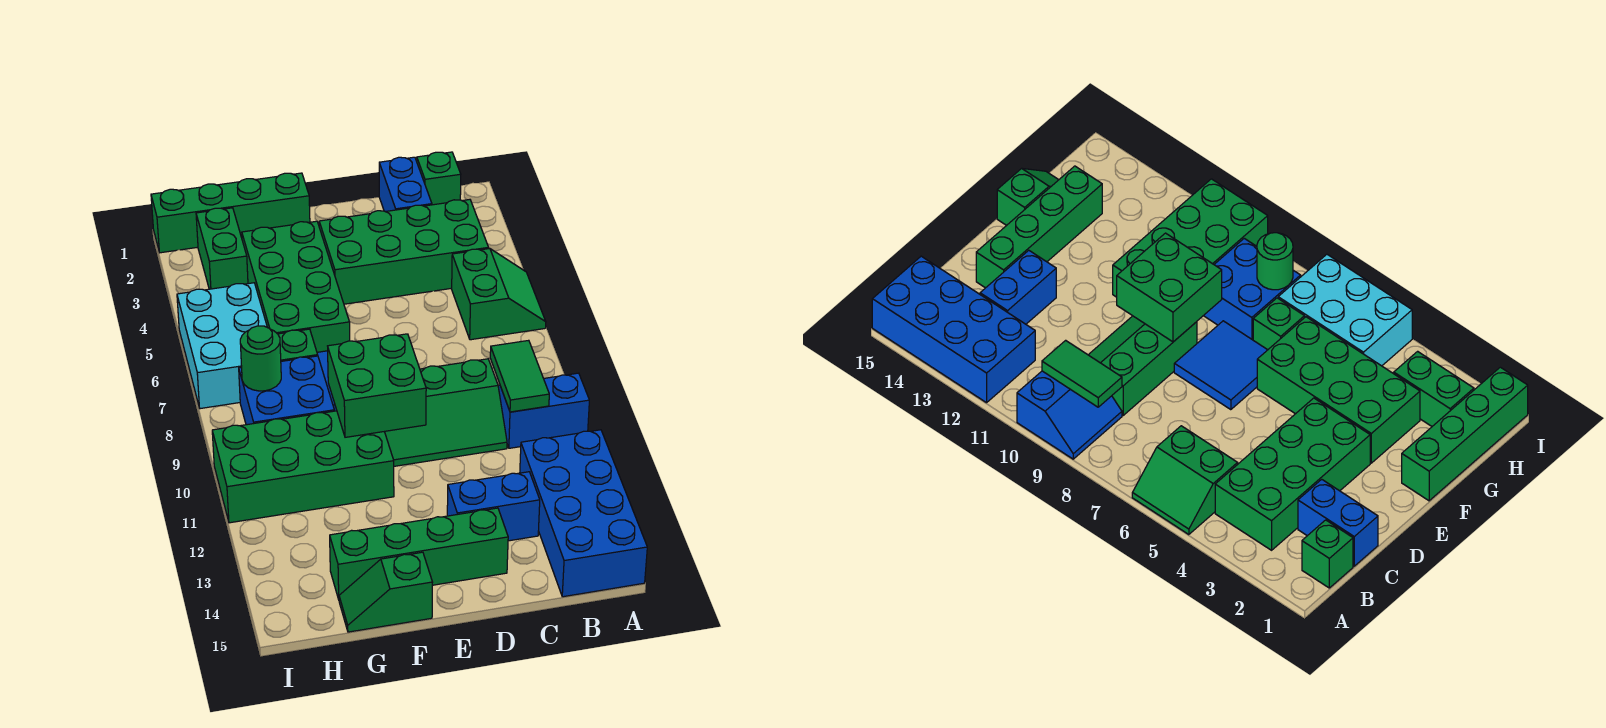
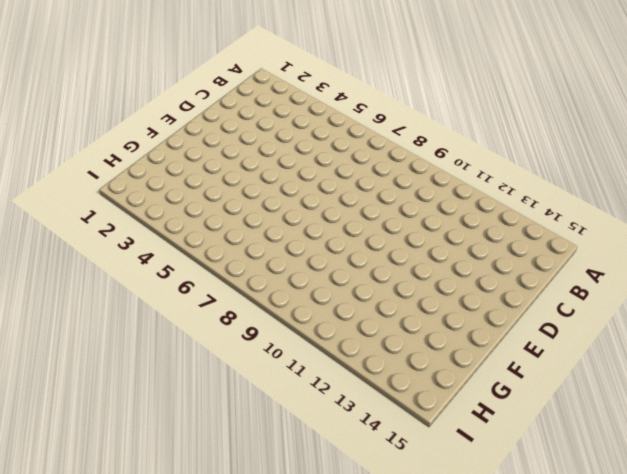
none -> green 2x2 slope [452,249,546,340]
none -> blue 2x2 slope [498,373,589,448]
none -> blue 2x4 brick [520,430,647,597]

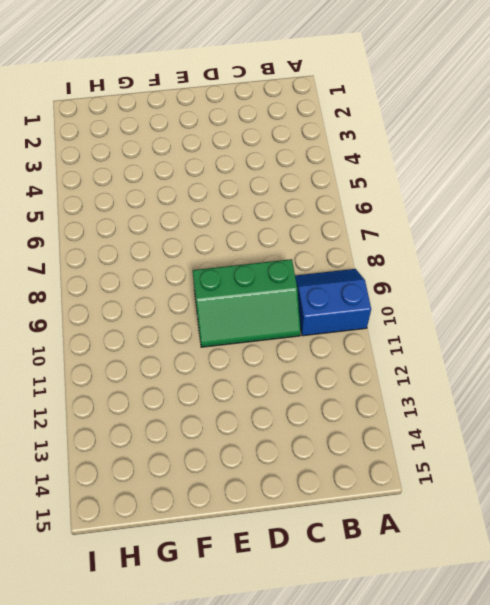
none -> green 2x2 slope [452,249,546,340]
none -> blue 2x4 brick [520,430,647,597]
none -> green 1x1 brick [417,152,461,205]

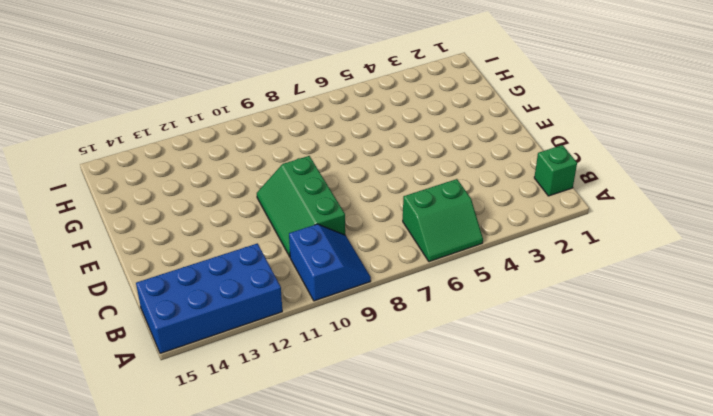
none -> green 2x4 brick [319,200,489,304]
none -> blue 1x2 brick [379,157,432,212]
none -> blue 1x2 brick [447,472,540,541]

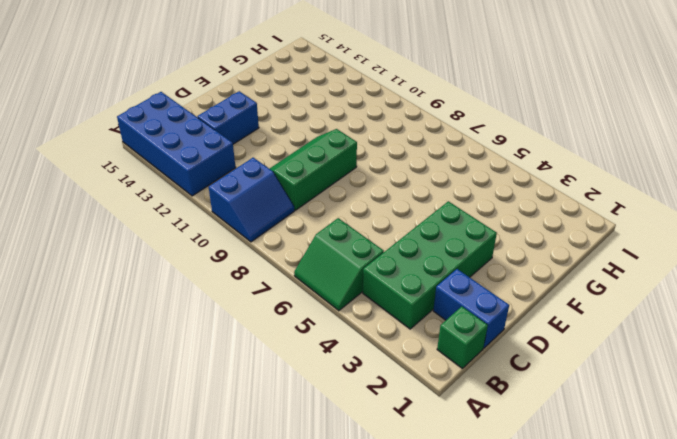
none -> green 1x4 brick [330,508,508,599]
none -> blue 2x2 tile [1174,321,1267,410]
none -> green 1x4 brick [151,173,310,253]

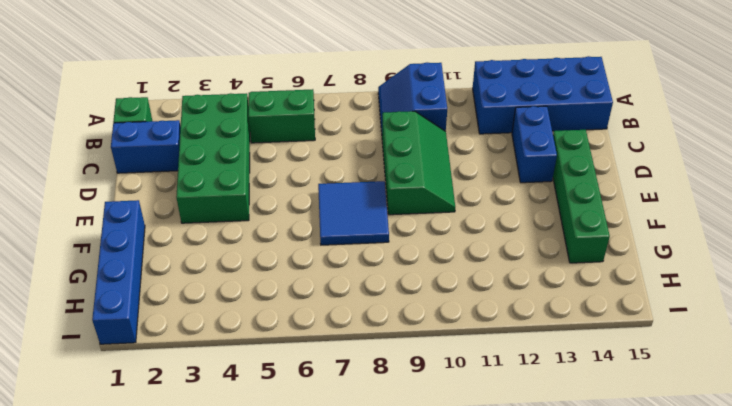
blue 1x4 brick [92,200,145,344] -> green 1x4 brick [151,173,310,253]
none -> green 2x4 brick [242,221,350,352]
none -> green 2x4 brick [212,411,394,523]
none -> green 1x2 slope [339,552,433,632]

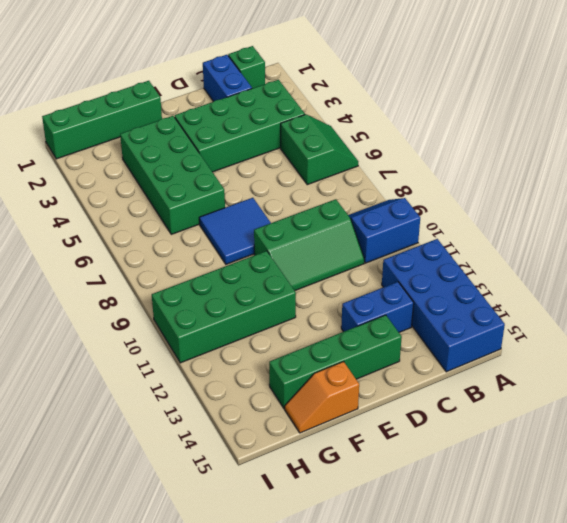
orange 1x2 slope [285,362,359,433] -> green 1x2 slope [339,552,433,632]
none -> green 1x1 brick [278,329,318,361]
none -> blue 2x2 brick [239,356,334,425]
none -> green 1x2 brick [196,208,248,289]

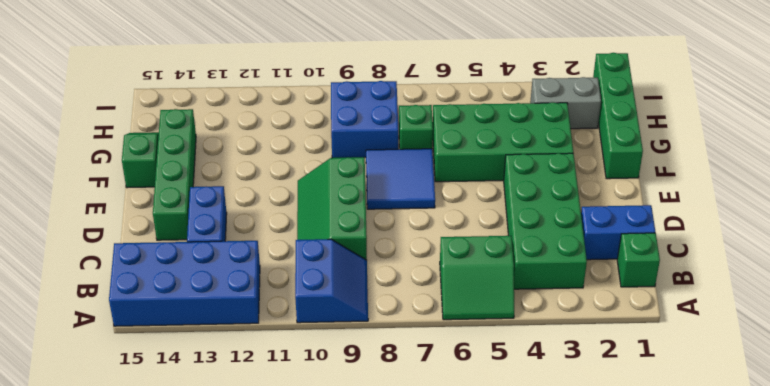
grey 1x2 brick [530,77,601,129] -> green 1x2 brick [196,208,248,289]
none -> green 2x4 brick [212,411,394,523]
none -> cyan 2x3 brick [177,283,267,409]
none -> green 1x2 tile [490,340,549,412]

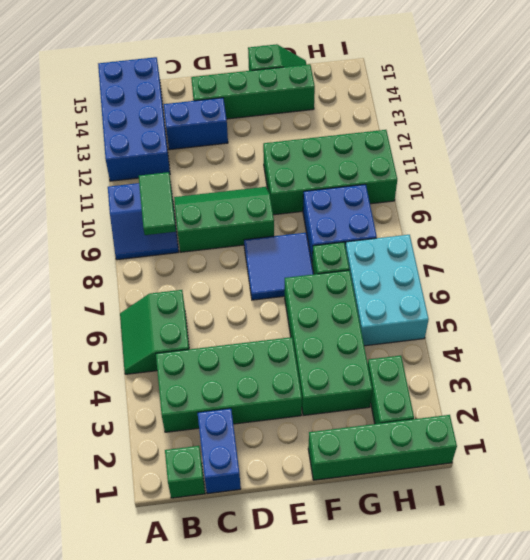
none -> green 2x2 brick [328,334,426,437]
none -> green 1x1 round brick [240,326,281,391]

